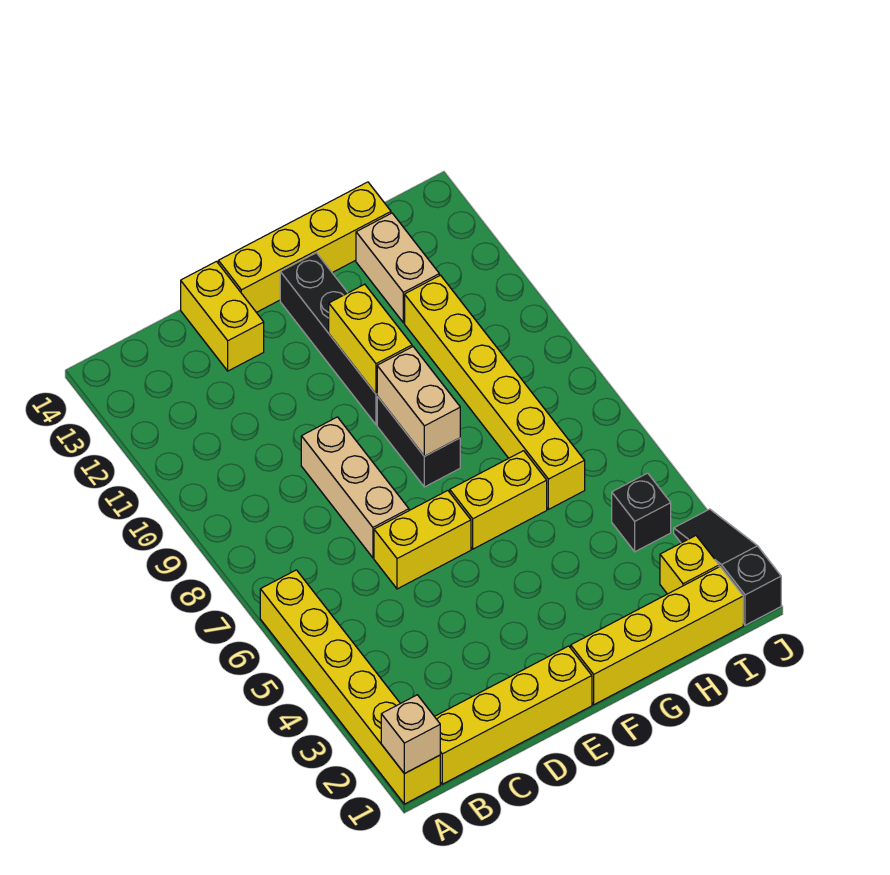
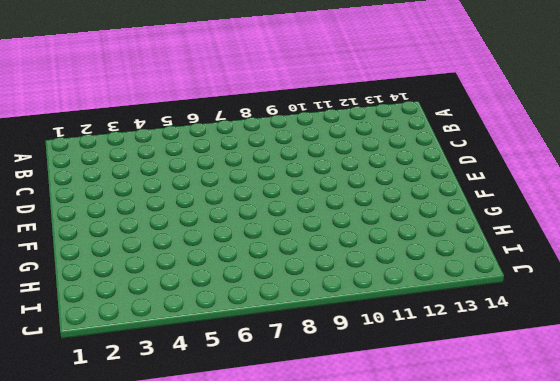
none -> yellow 1x6 brick [260,570,440,804]
none -> yellow 1x4 brick [434,646,592,784]
none -> yellow 1x2 brick [374,491,471,589]

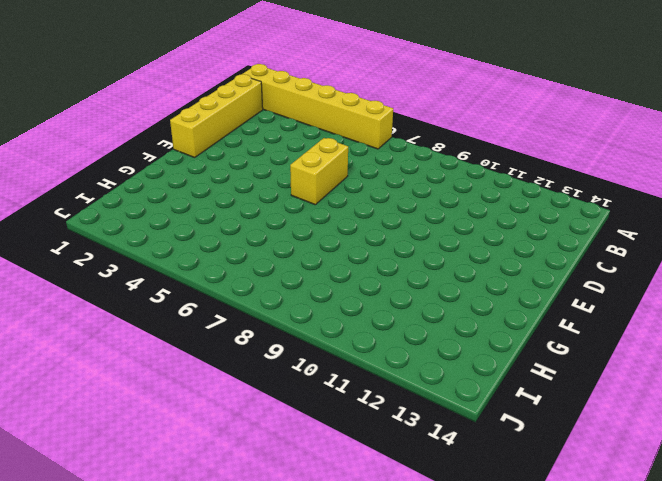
none -> tan 1x3 brick [301,417,409,558]
none -> yellow 1x2 brick [181,261,264,371]
none -> yellow 1x4 brick [218,182,391,312]

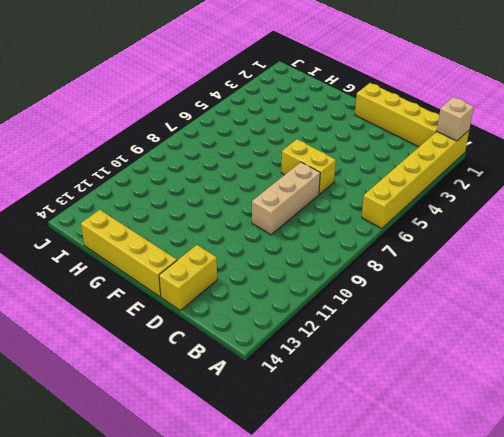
none -> yellow 1x4 brick [571,567,743,705]
none -> yellow 1x2 brick [450,451,547,549]
none -> black 1x2 brick [377,397,460,487]

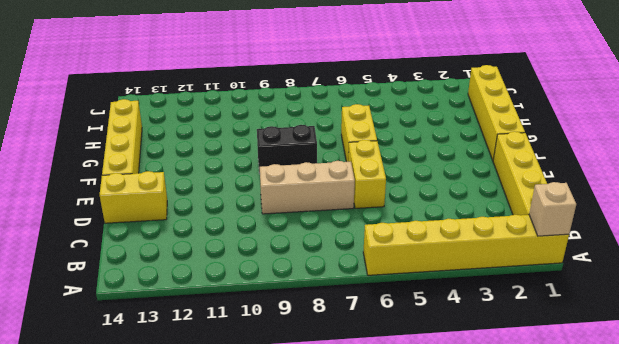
none -> black 1x4 brick [280,253,378,425]
none -> yellow 1x6 brick [405,275,585,509]
none -> tan 1x2 brick [356,213,439,323]

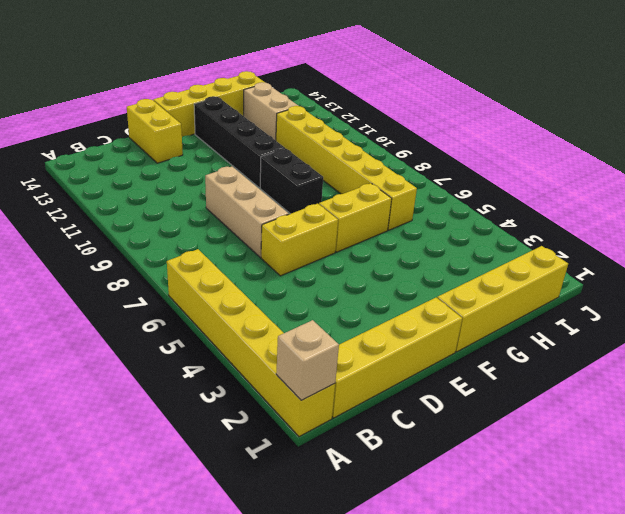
none -> yellow 1x1 brick [660,536,719,594]
none -> black 1x1 brick [612,473,671,552]
none -> black 1x3 slope [674,509,781,625]

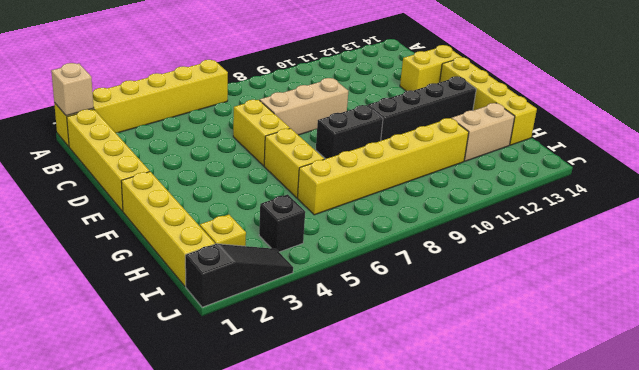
none -> tan 1x2 brick [377,347,460,456]
none -> yellow 1x2 brick [329,284,412,394]

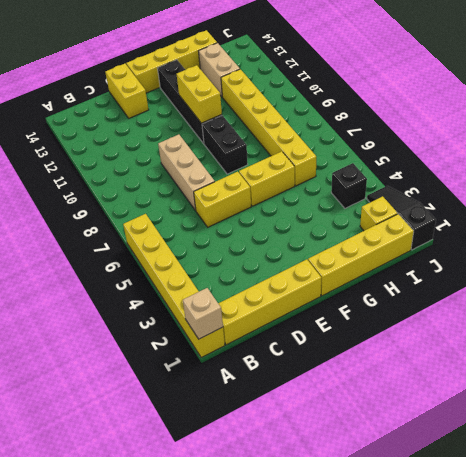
none -> tan 1x2 brick [377,347,460,456]

